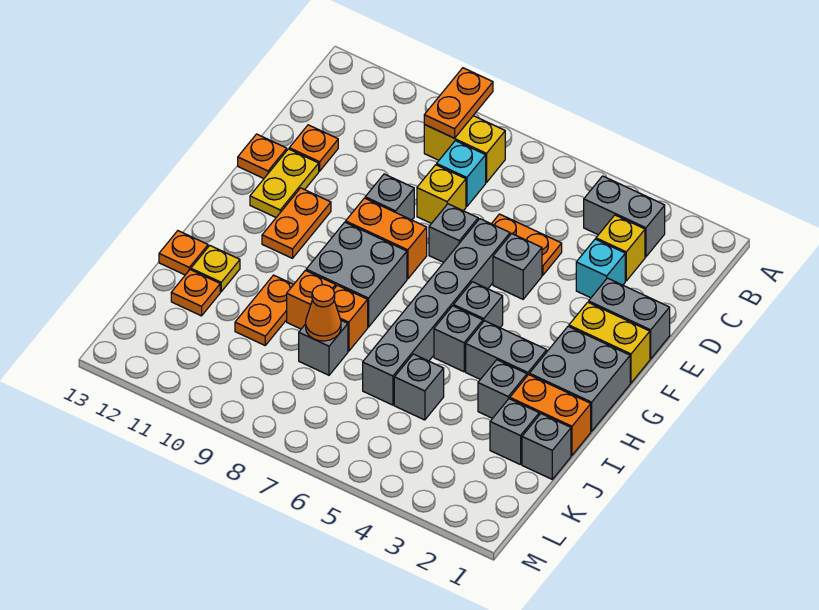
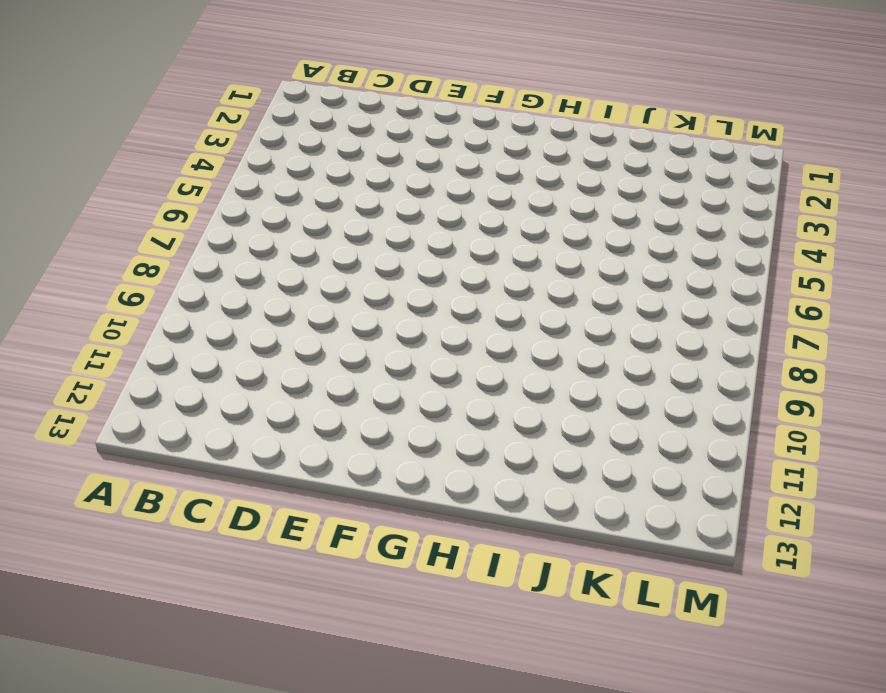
none -> grey 1x2 brick [584,176,665,257]
none -> yellow 1x2 brick [424,116,505,182]
none -> yellow 1x1 brick [596,215,645,281]
none -> cyan 1x1 brick [437,141,486,207]

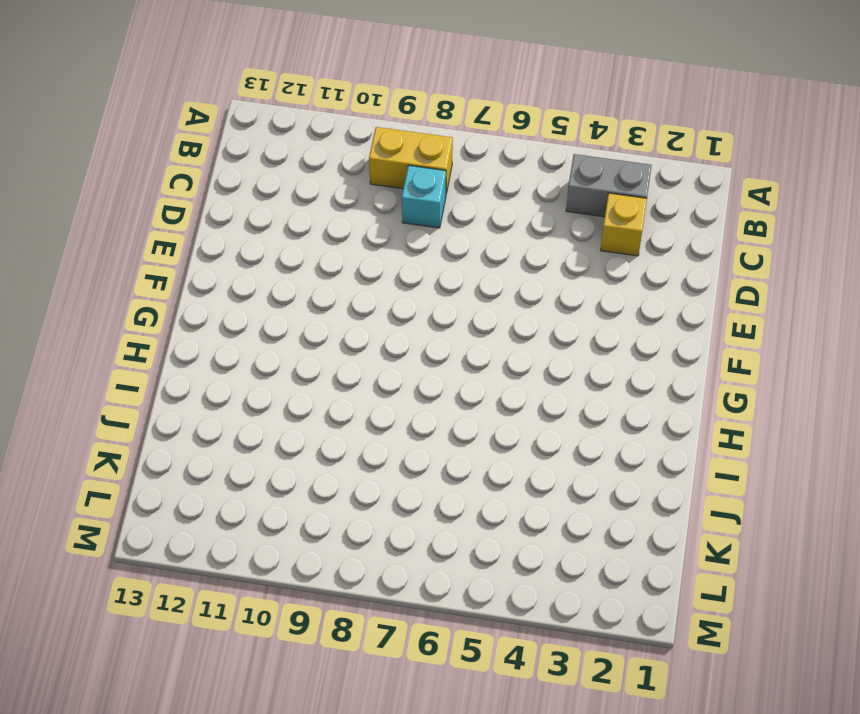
none -> cyan 1x1 brick [576,239,625,298]
none -> orange 1x2 plate [492,214,562,275]
none -> yellow 1x1 brick [417,165,466,224]
none -> orange 1x1 plate [289,125,338,171]

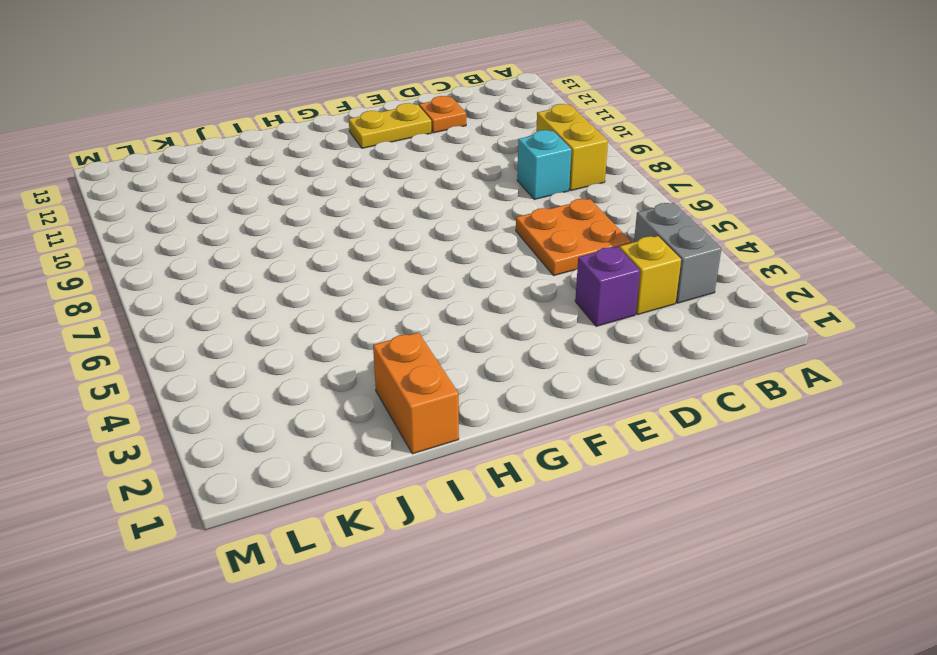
orange 2x2 plate [516,199,631,276] -> orange 1x2 plate [492,214,562,275]
purple 1x1 brick [575,247,640,326] -> cyan 1x1 brick [576,239,625,298]
none -> yellow 1x1 brick [417,165,466,224]
none -> grey 1x2 brick [589,278,670,359]
none -> grey 1x1 brick [493,234,542,299]
none -> grey 1x6 brick [363,219,510,405]

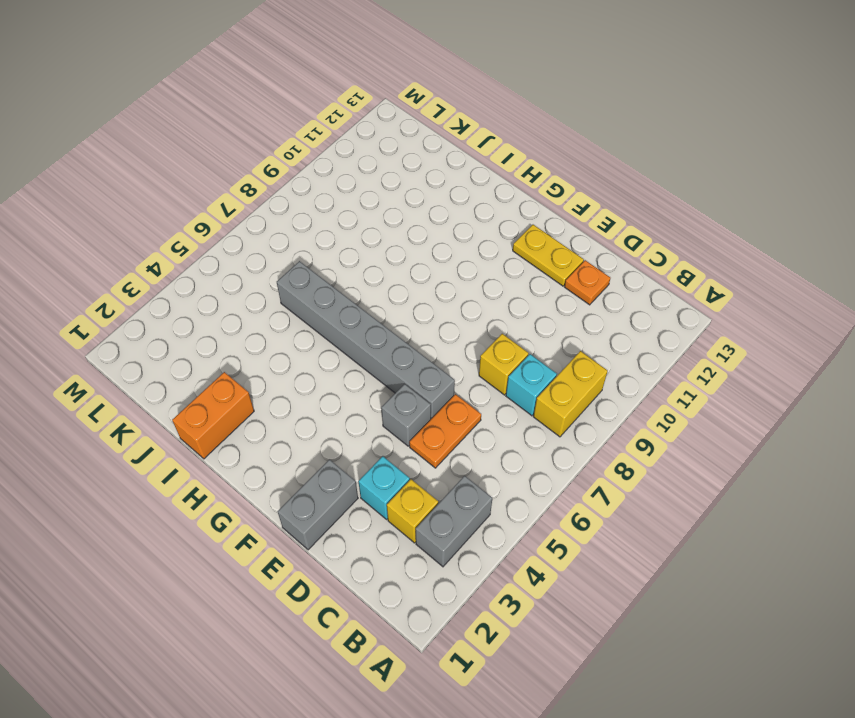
none -> grey 1x1 brick [429,204,478,262]
none -> grey 1x1 brick [365,174,414,220]
none -> orange 1x1 plate [238,134,287,178]
none -> yellow 1x2 brick [569,302,650,383]

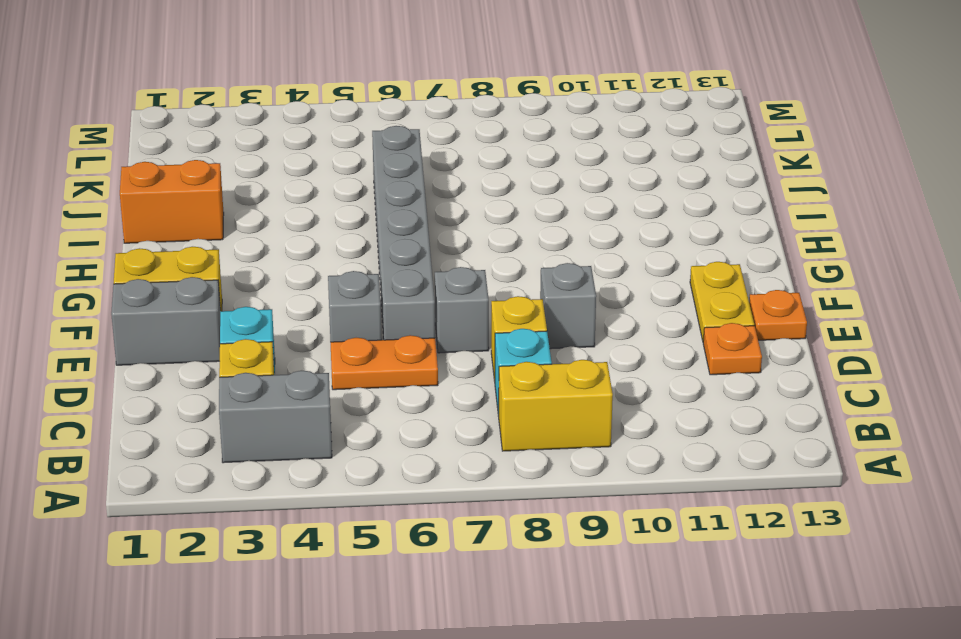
none -> orange 1x2 brick [346,198,427,279]
none -> orange 1x2 plate [262,188,331,258]
none -> grey 2x2 brick [530,326,630,431]
none -> grey 1x1 brick [454,282,503,328]

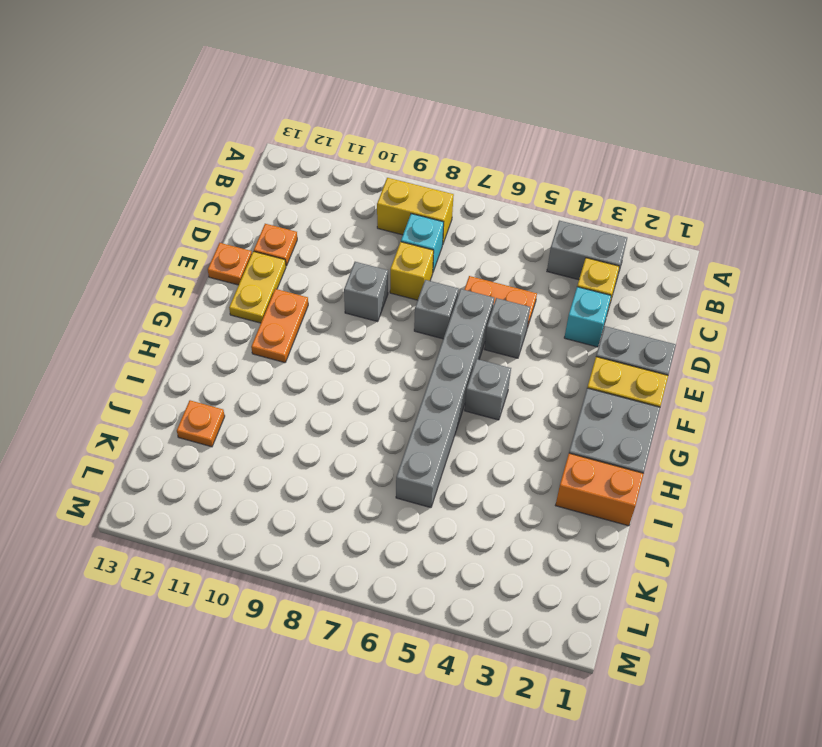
none -> orange 1x2 brick [346,198,427,279]
none -> grey 2x2 brick [306,222,407,327]
none -> grey 1x2 brick [466,321,547,379]
none -> grey 1x1 brick [434,306,483,372]

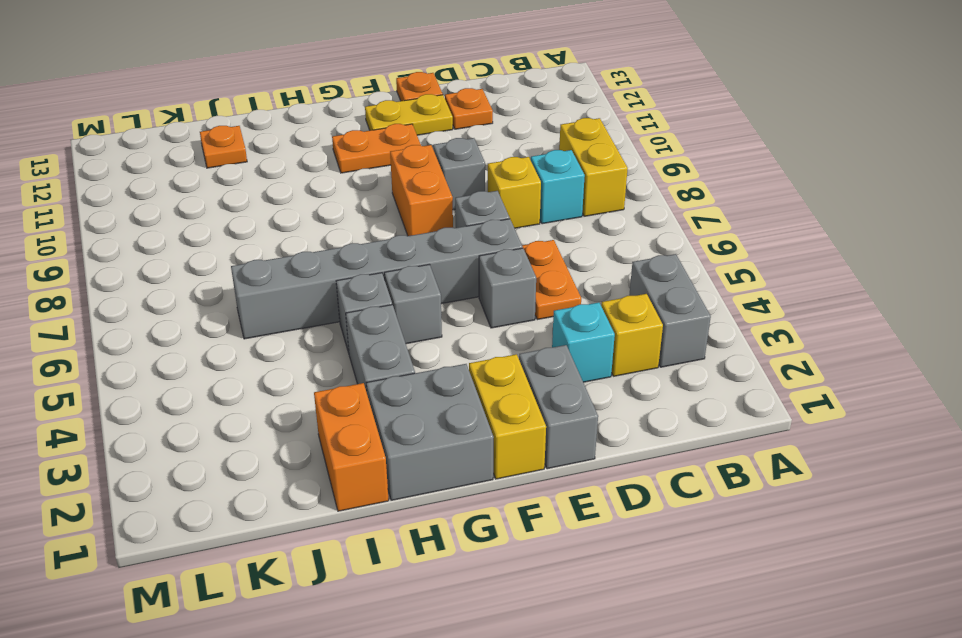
none -> grey 2x2 brick [306,222,407,327]
none -> grey 1x1 brick [478,360,527,418]
none -> orange 1x1 brick [334,285,368,351]
none -> orange 1x1 brick [287,270,336,329]

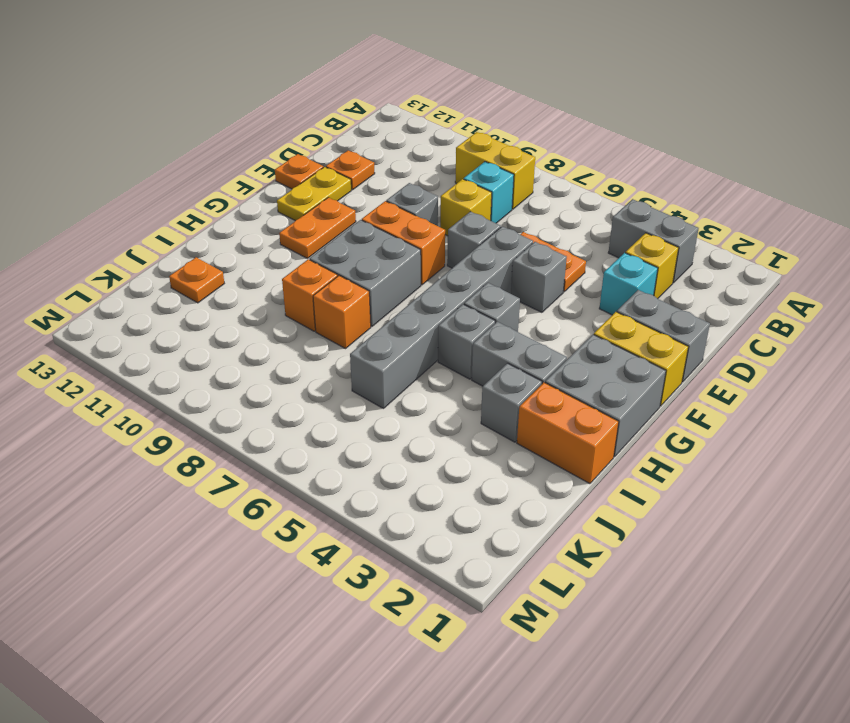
none -> orange 1x2 plate [235,275,294,345]
none -> yellow 1x1 plate [191,246,240,292]
none -> orange 1x1 plate [159,231,208,275]
none -> grey 1x1 brick [522,414,571,479]

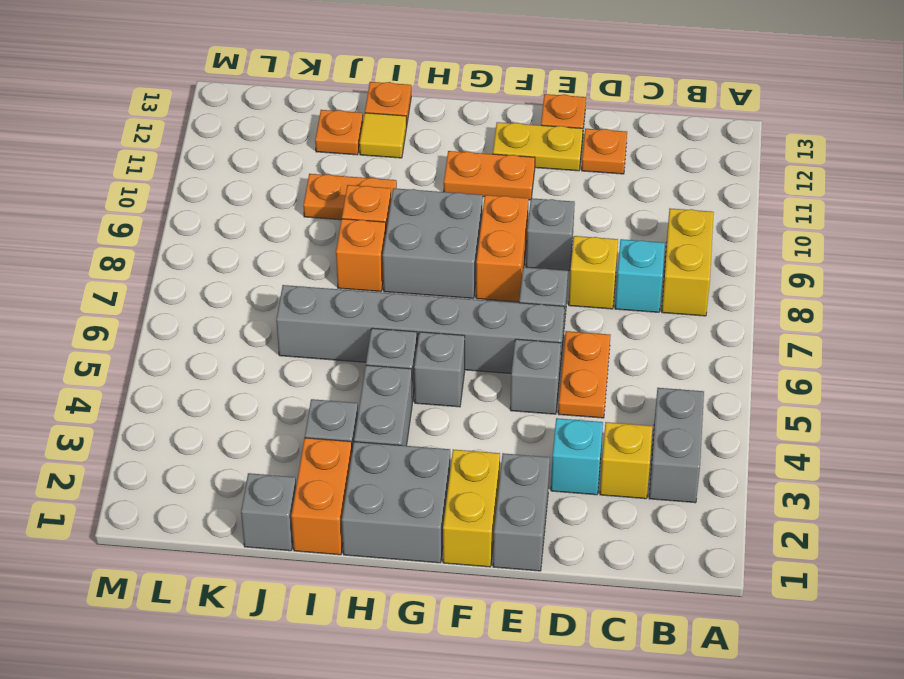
yellow 1x1 tile [360,113,407,158] -> yellow 1x1 plate [191,246,240,292]
none -> grey 1x1 brick [490,399,539,465]
none -> grey 1x1 brick [394,354,444,420]
none -> grey 1x1 brick [299,320,348,375]
none -> orange 1x2 plate [424,68,493,138]

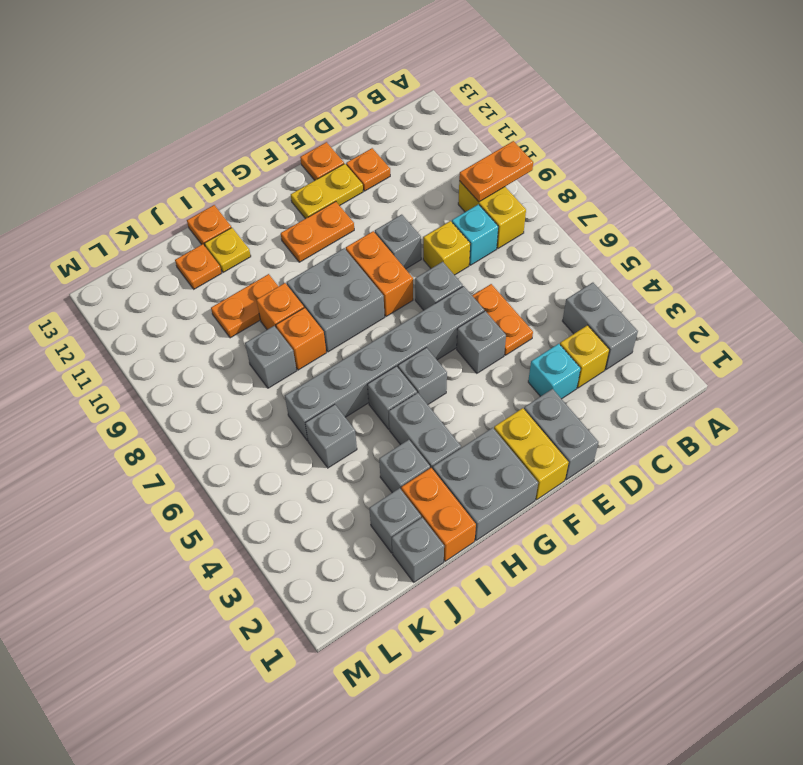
none -> orange 1x1 cone [306,285,341,341]

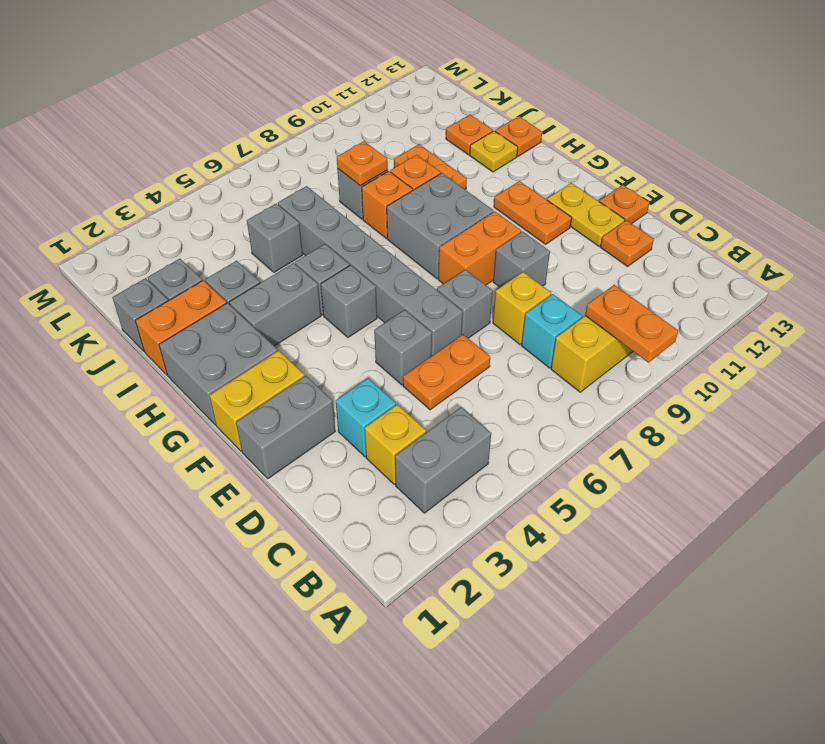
orange 1x1 plate [337,141,388,186] -> orange 1x1 cone [306,285,341,341]

